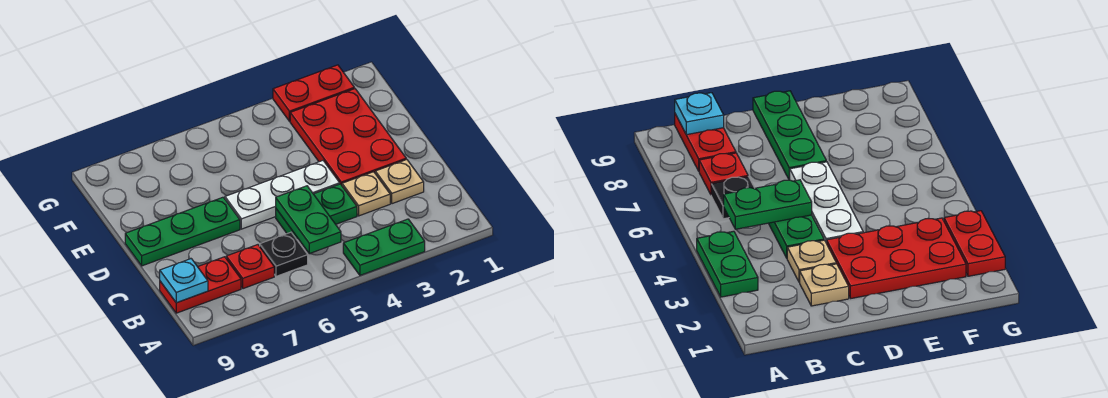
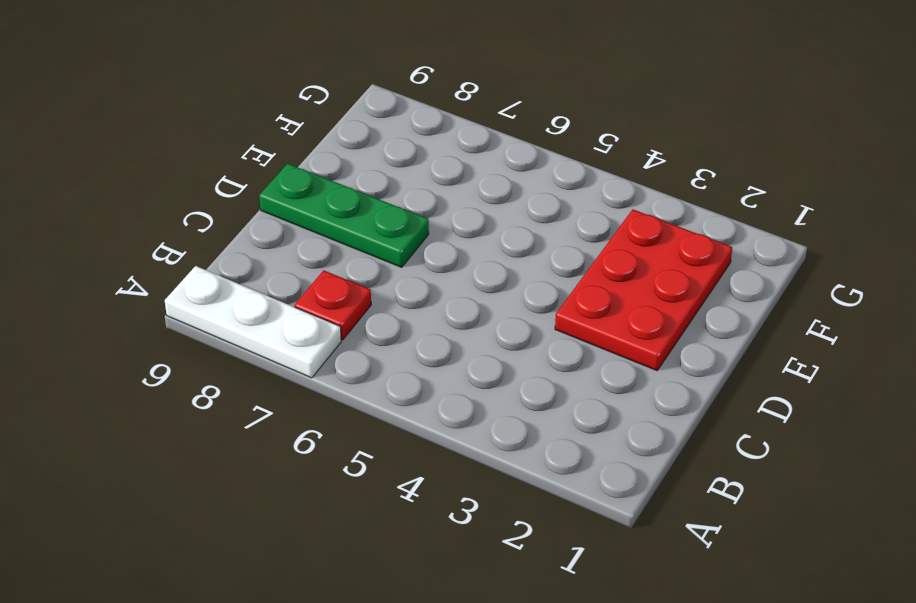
white 1x3 plate [165,266,341,378] -> white 1x3 plate moved to [225,161,340,229]
none -> green 1x2 plate [343,219,425,275]
none -> black 1x1 plate [260,232,308,276]
none -> red 1x2 plate [160,257,241,313]

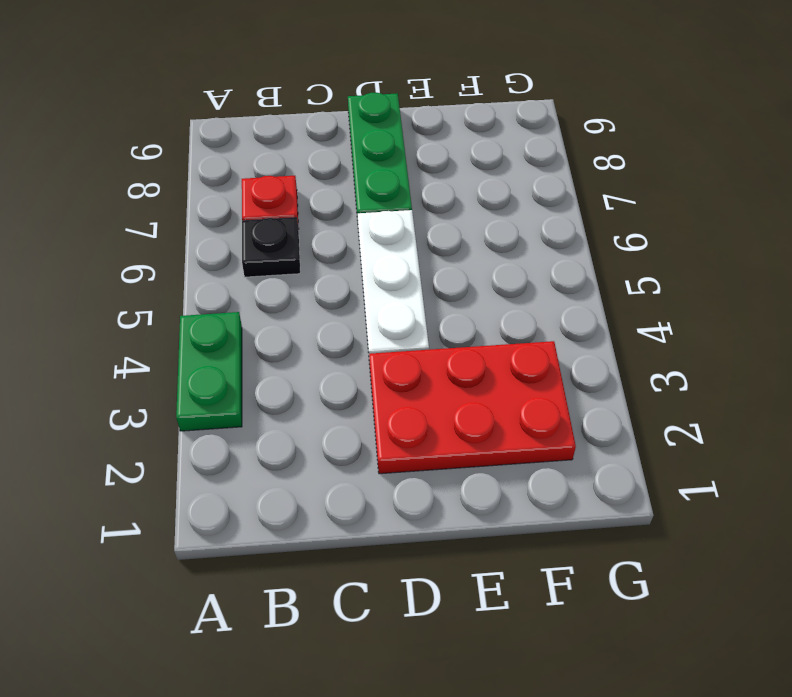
none -> red 1x2 plate [160,257,241,313]
none -> tan 1x1 plate [375,159,424,204]
none -> tan 1x1 plate [342,172,390,216]

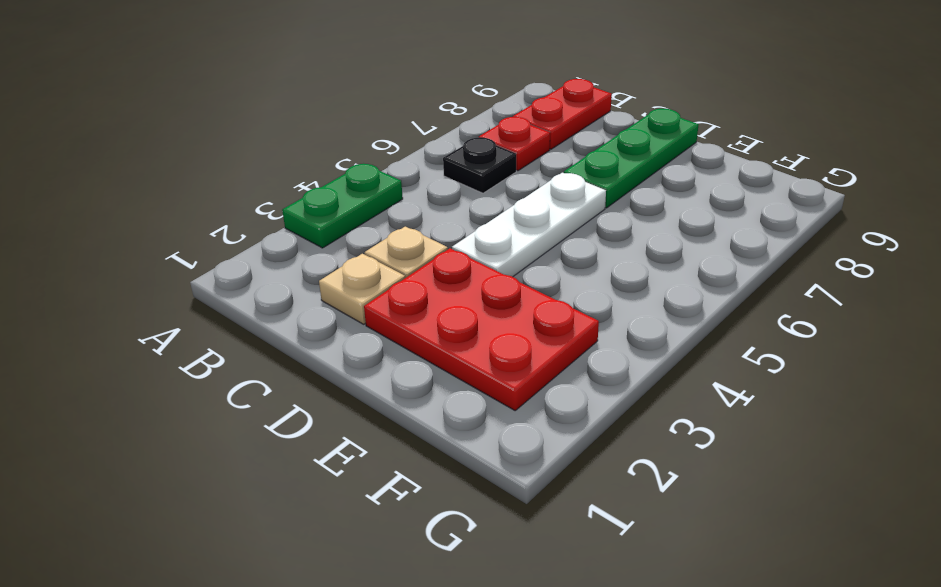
none -> green 1x2 plate [276,184,357,239]
none -> red 1x2 plate [273,65,354,121]
none -> green 1x2 plate [276,186,341,254]

